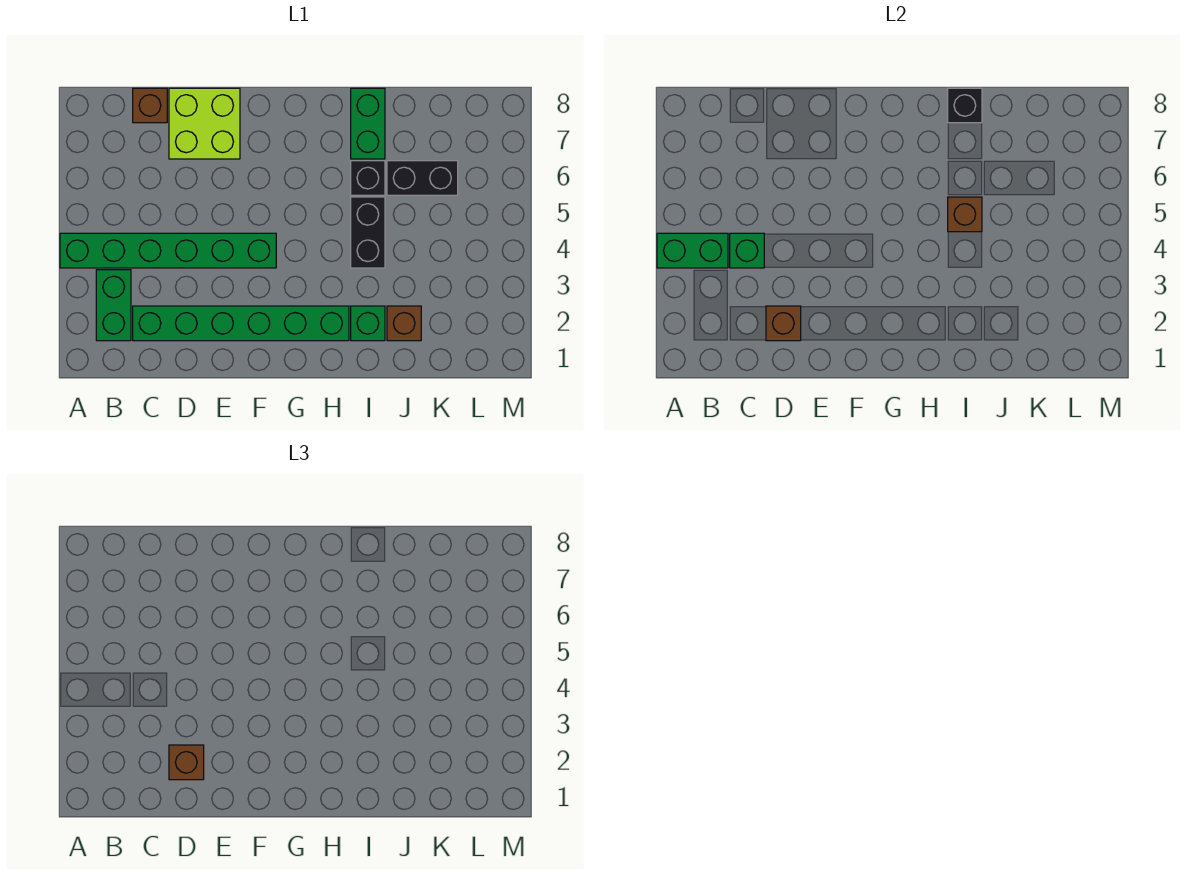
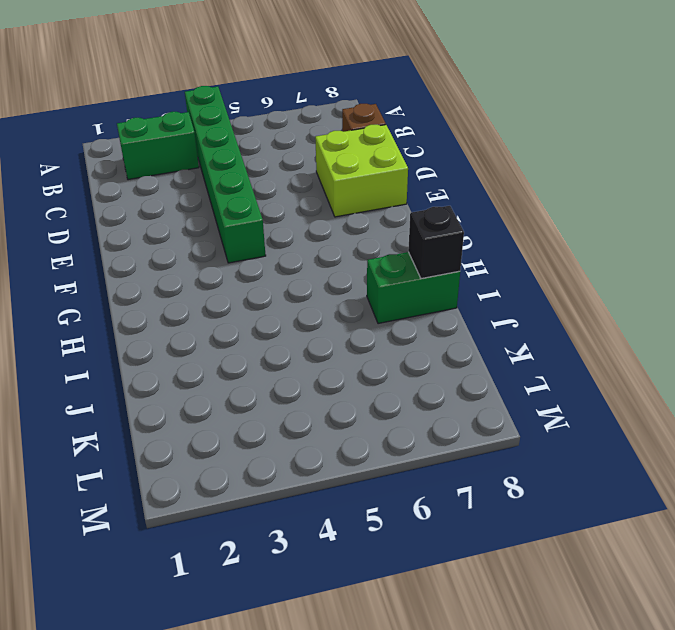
none -> green 1x6 brick [133,306,349,341]
none -> green 1x1 brick [351,306,385,341]
none -> black 1x2 brick [351,197,385,268]

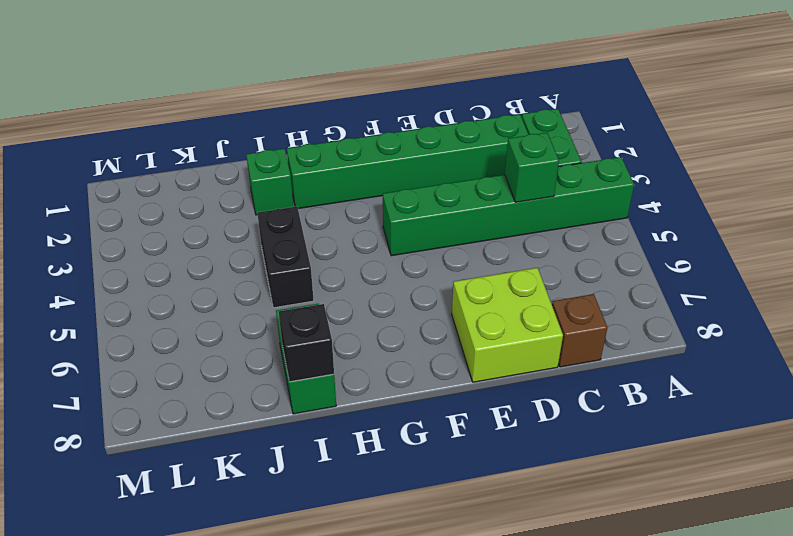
none -> black 1x1 brick [351,161,385,195]
none -> brown 1x1 brick [387,306,421,341]
none -> black 1x2 brick [387,161,458,195]

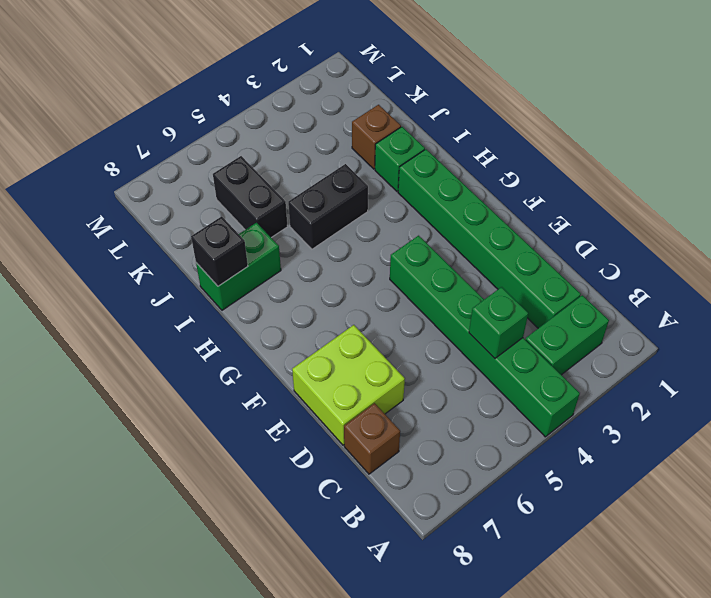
none -> black 1x1 brick [351,161,385,195]
none -> green 1x2 brick [657,233,728,268]
none -> brown 1x1 brick [766,306,801,341]

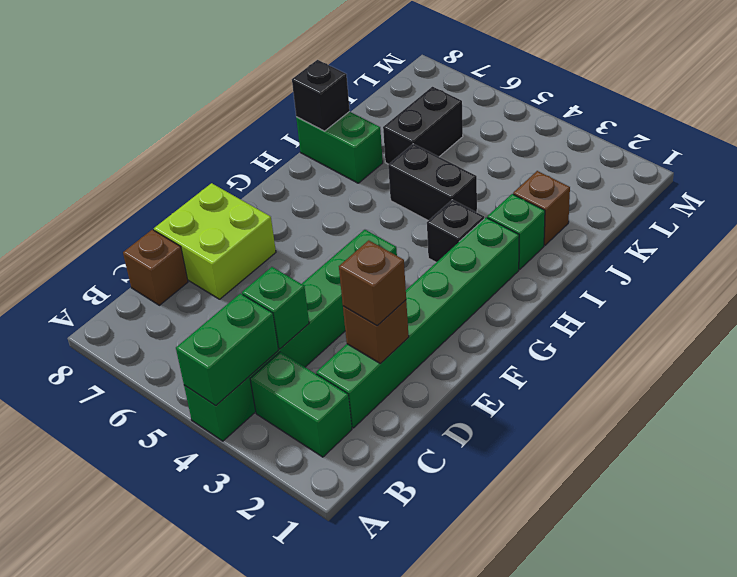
black 1x1 brick [427,200,484,262] -> black 1x1 brick moved to [351,161,385,195]
none -> brown 1x1 brick [948,197,982,232]

